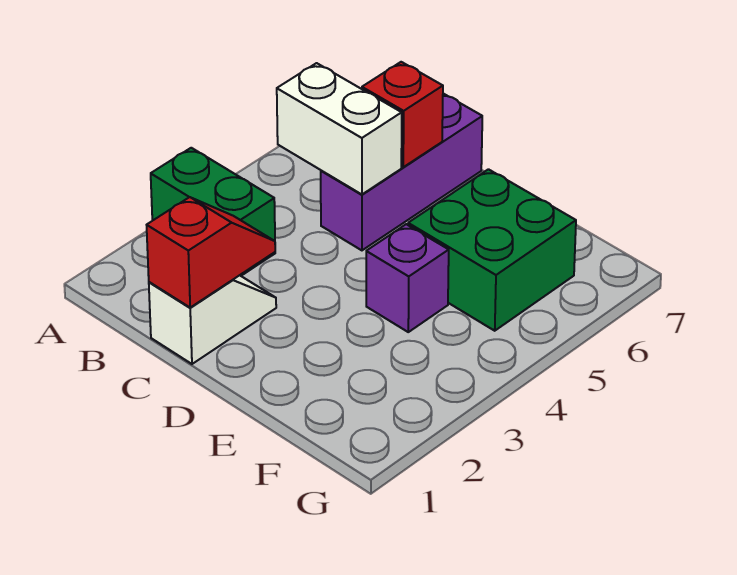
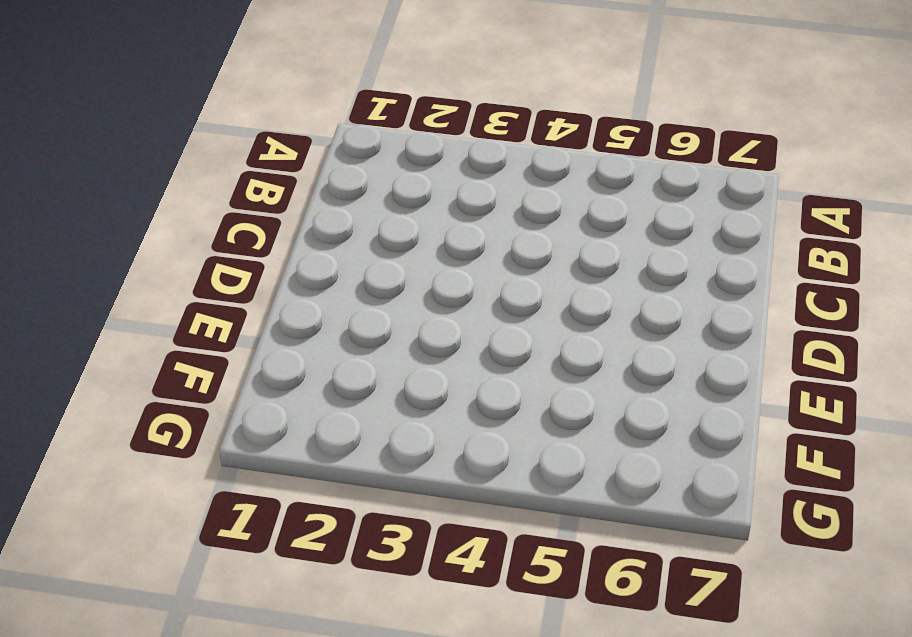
none -> green 1x2 brick [151,148,275,276]
none -> white 1x2 slope [149,275,276,364]

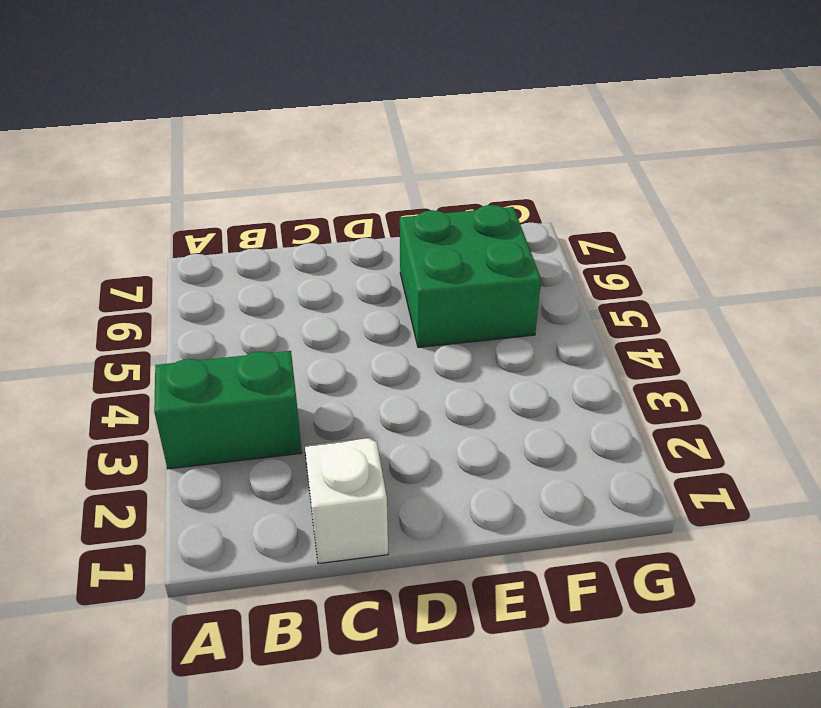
none -> purple 1x3 brick [321,94,482,250]
none -> purple 1x1 brick [366,224,449,332]

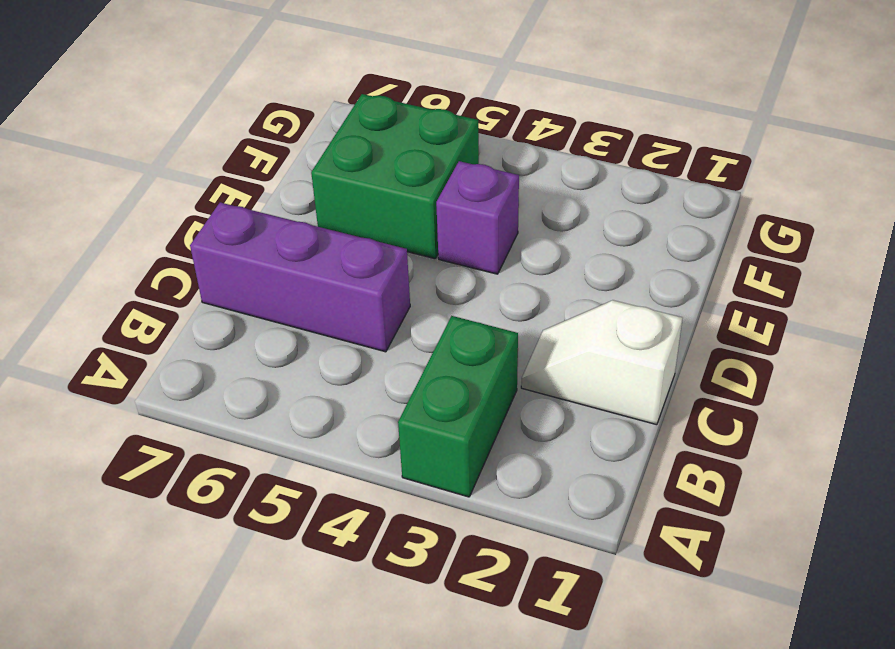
none -> white 1x2 brick [277,63,402,194]
none -> red 1x2 slope [147,197,275,307]

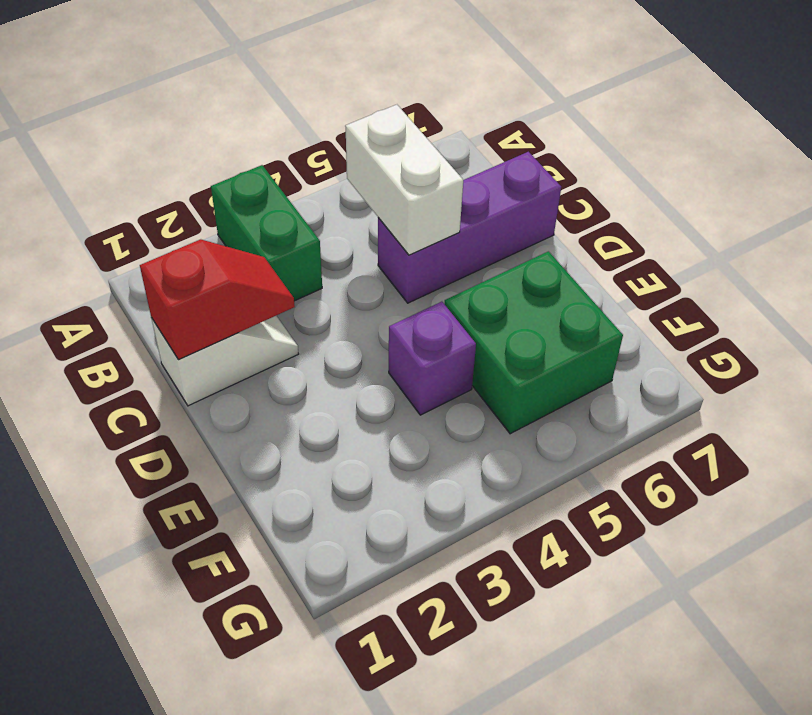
none -> red 1x1 brick [362,62,443,167]

